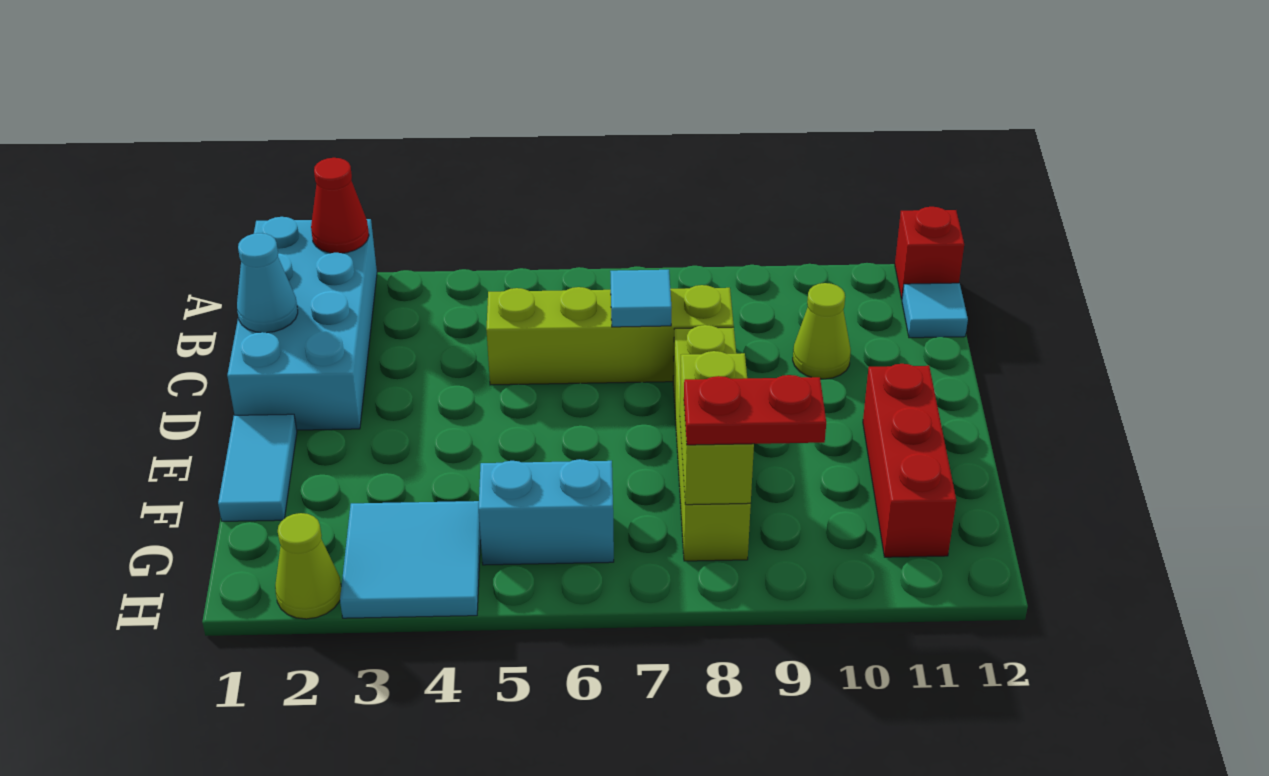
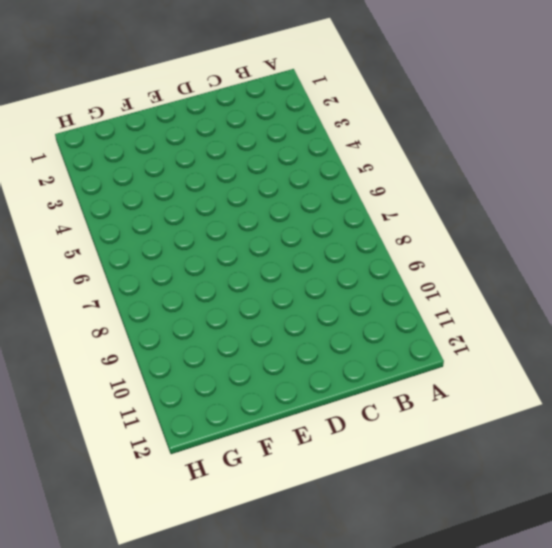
none -> cyan 2x4 brick [227,217,377,430]
none -> red 1x1 brick [895,207,964,299]
none -> cyan 1x1 tile [902,283,968,338]

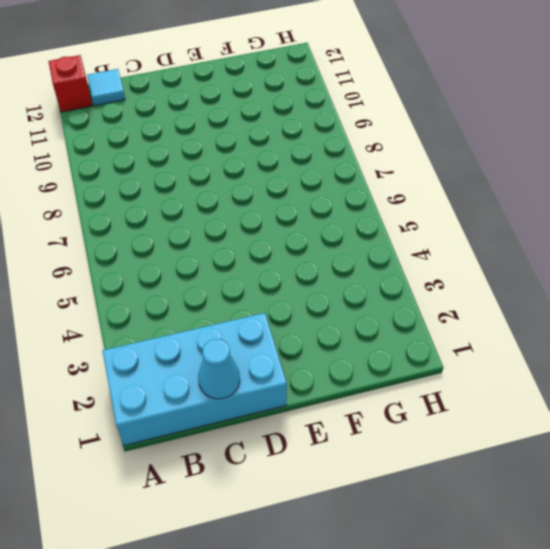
none -> lime 1x4 brick [486,285,734,385]
none -> lime 1x1 cone [793,283,851,379]
none -> lime 1x4 brick [673,325,751,561]

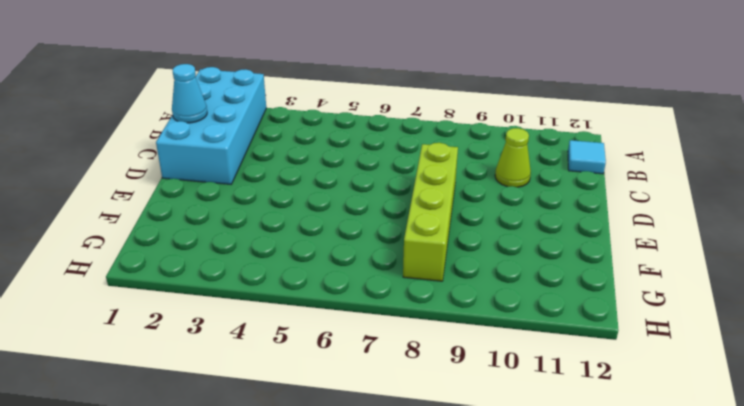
none -> red 1x1 brick [895,207,964,299]
none -> lime 1x4 brick [486,285,734,385]
none -> cyan 1x2 tile [218,414,297,521]

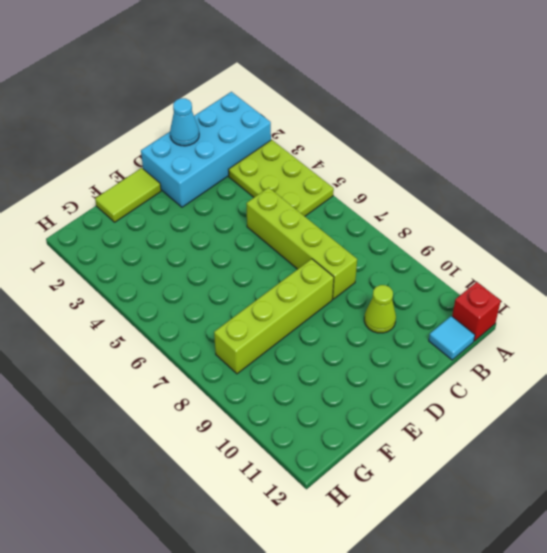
lime 2x3 plate [228,140,334,216] -> none
lime 1x2 tile [95,168,161,222] -> cyan 1x2 tile [218,414,297,521]
none -> red 1x3 brick [863,364,956,557]
none -> cyan 2x2 tile [340,501,481,618]
none -> cyan 1x2 brick [479,459,614,565]

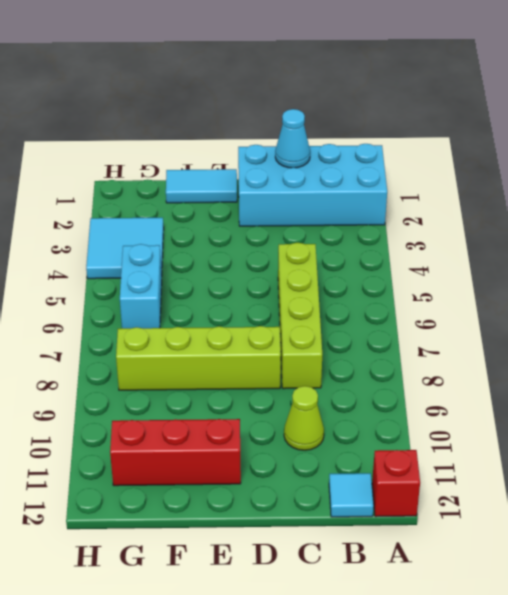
none -> lime 1x1 cone [275,513,341,619]
none -> red 1x1 cone [311,158,369,253]
none -> cyan 1x1 tile [610,270,672,327]

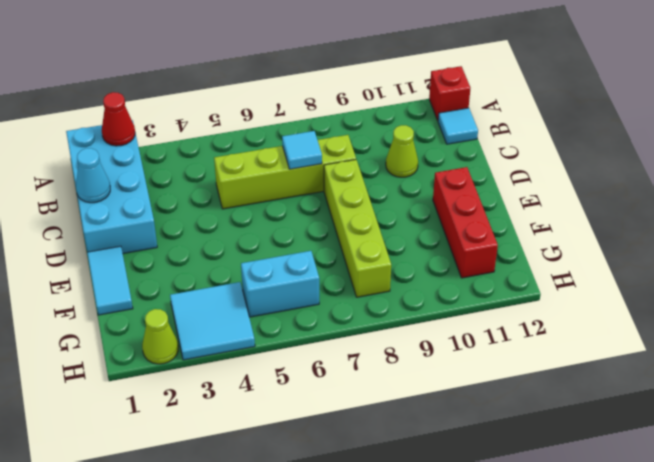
none -> lime 1x2 brick [680,351,754,505]
none -> red 1x2 plate [684,375,826,445]

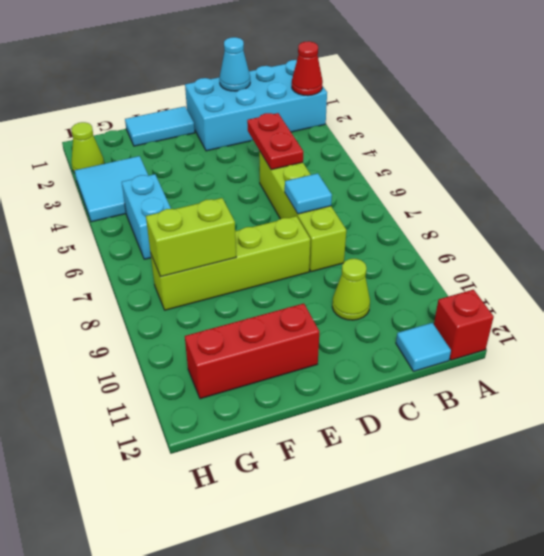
red 1x2 plate [247,113,303,170] -> red 1x2 plate moved to [684,375,826,445]

